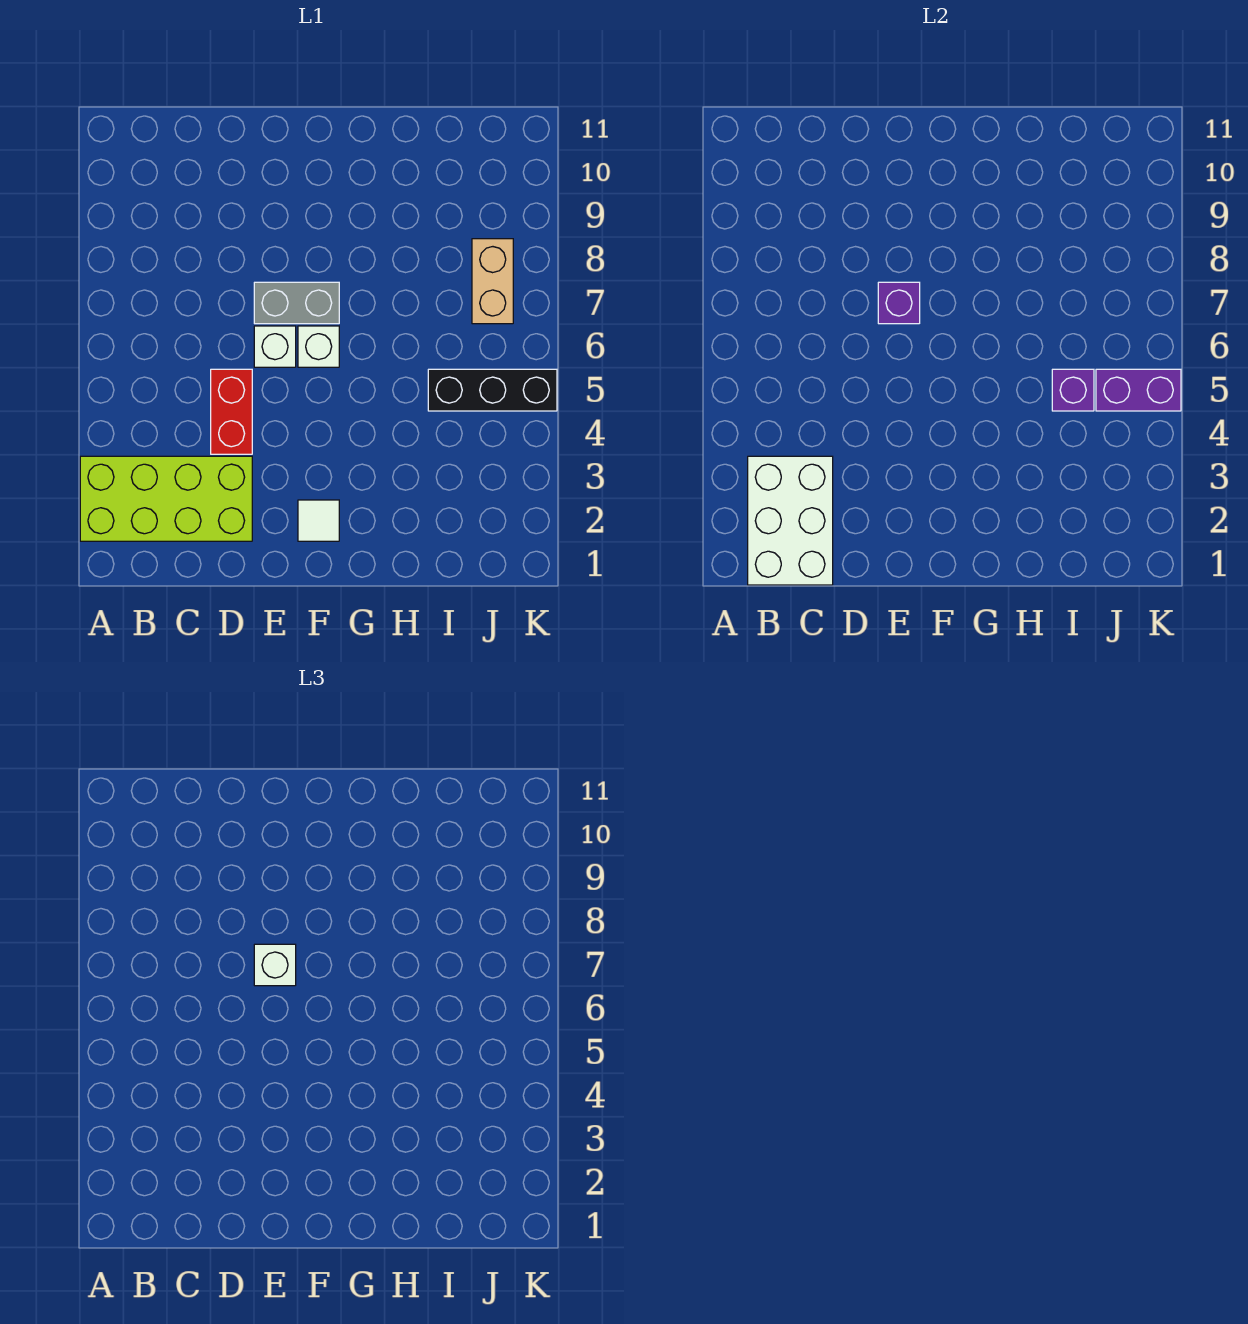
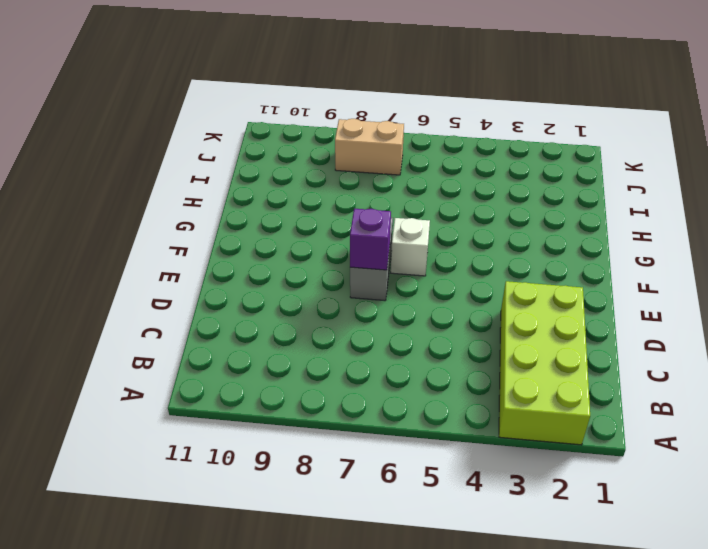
none -> red 1x2 brick [211,369,252,454]
none -> white 1x1 brick [254,326,296,367]
none -> white 1x1 tile [298,500,339,541]

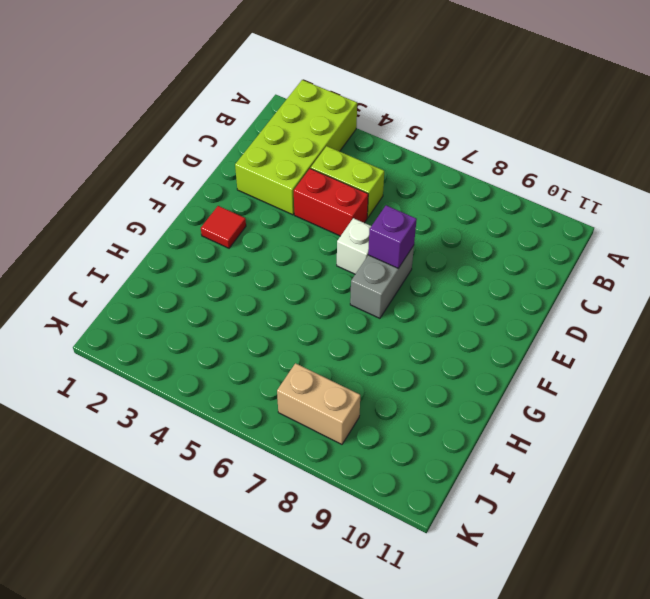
lime 1x2 brick [311,146,384,218] -> none
red 1x1 tile [201,206,246,248] -> white 1x1 tile [298,500,339,541]
none -> white 1x1 brick [298,326,339,367]
none -> black 1x3 brick [428,369,557,411]
none -> white 2x3 brick [748,456,833,585]

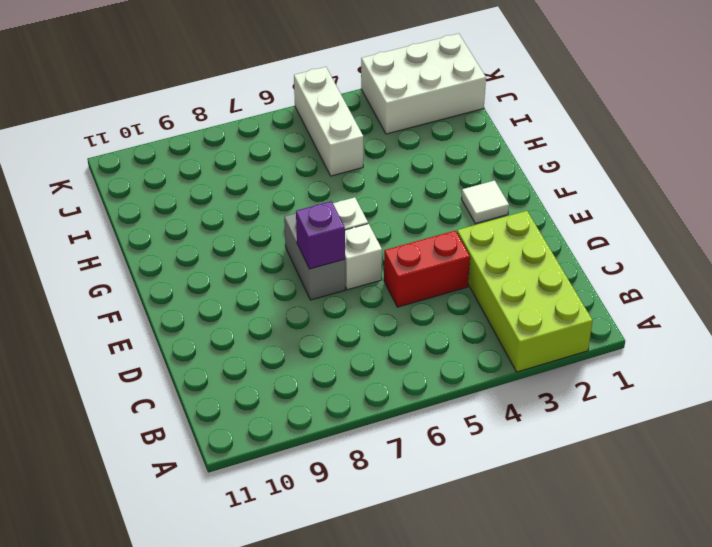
white 1x3 brick [294,67,363,176] -> black 1x3 brick [428,369,557,411]
white 2x3 brick [361,34,486,134] -> white 2x3 brick moved to [748,456,833,585]
none -> tan 1x2 brick [472,239,513,324]
none -> purple 1x1 brick [1052,369,1094,411]
none -> purple 1x2 brick [1096,369,1181,411]

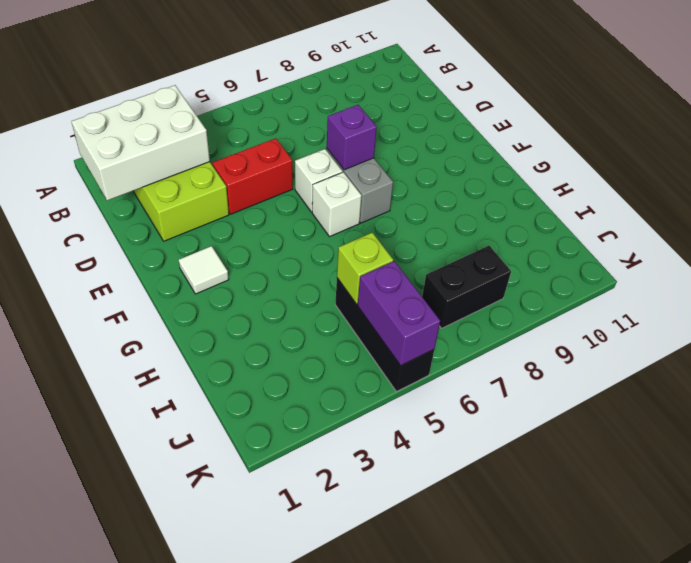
lime 1x1 brick [337,233,393,304] -> purple 1x1 brick [1052,369,1094,411]
black 1x2 brick [422,246,511,328] -> tan 1x2 brick [472,239,513,324]
none -> white 1x1 brick [254,944,296,986]

